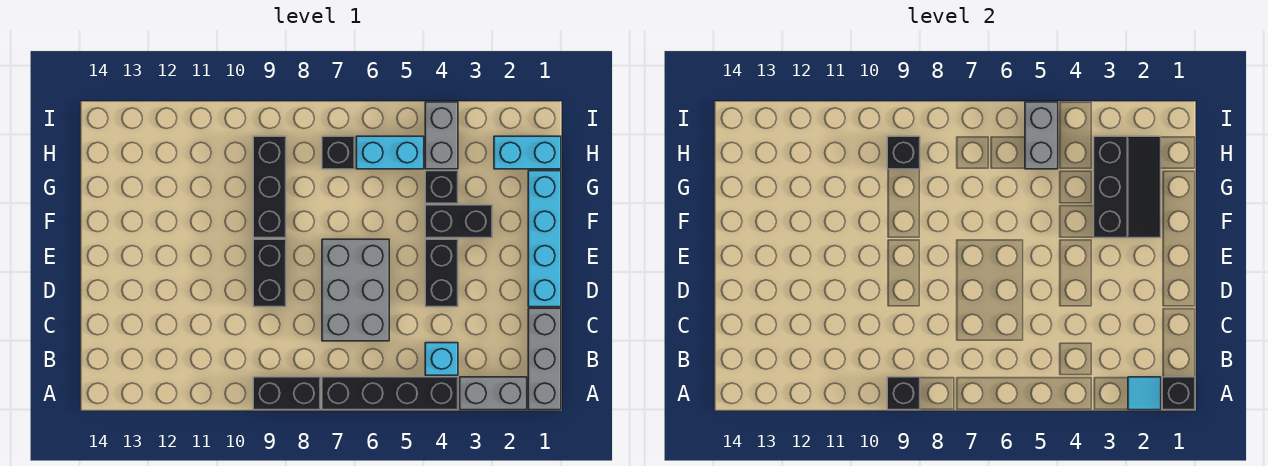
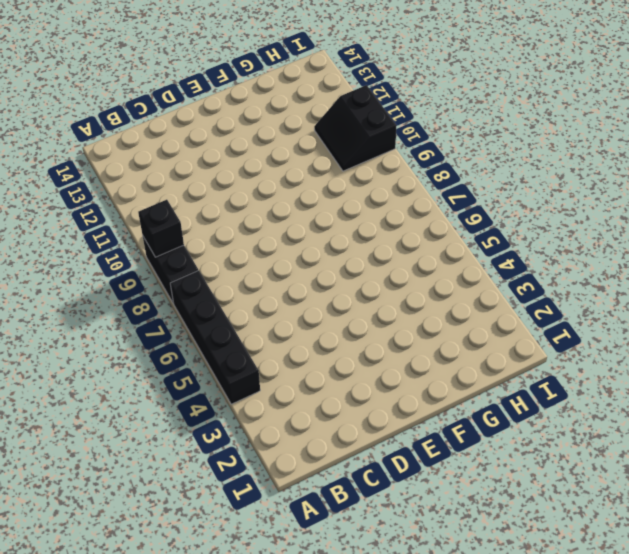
black 2x2 slope [314,85,396,171] -> none
none -> grey 1x3 brick [528,308,561,410]
none -> grey 1x2 brick [460,377,527,410]
none -> cyan 1x1 brick [425,343,458,375]

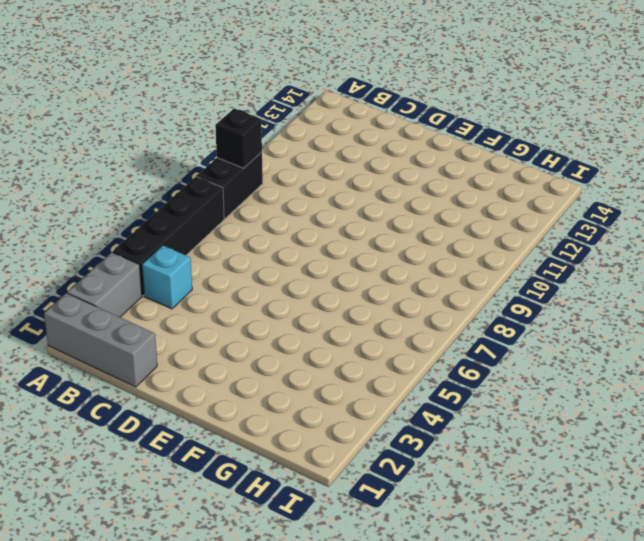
none -> grey 2x3 brick [322,239,389,341]
none -> cyan 1x4 brick [528,171,561,307]
none -> black 1x2 brick [425,239,458,307]

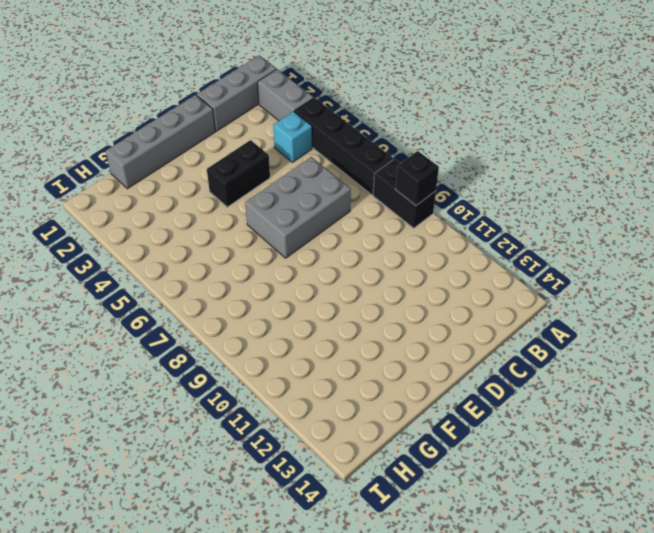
grey 1x4 brick [106,95,215,189] -> cyan 1x4 brick [528,171,561,307]
none -> black 1x2 brick [253,239,286,307]
none -> black 1x2 brick [425,205,492,238]
none -> black 1x3 brick [253,136,286,238]

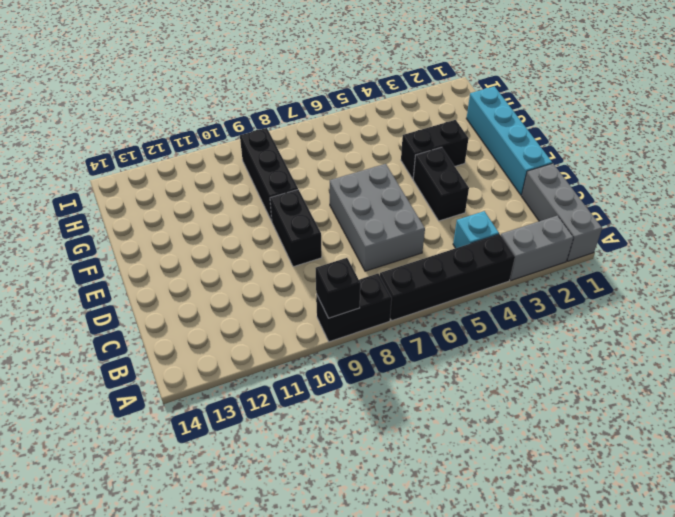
none -> black 1x1 brick [425,171,458,203]
none -> cyan 1x2 brick [494,136,561,169]
none -> grey 1x2 brick [425,102,458,169]

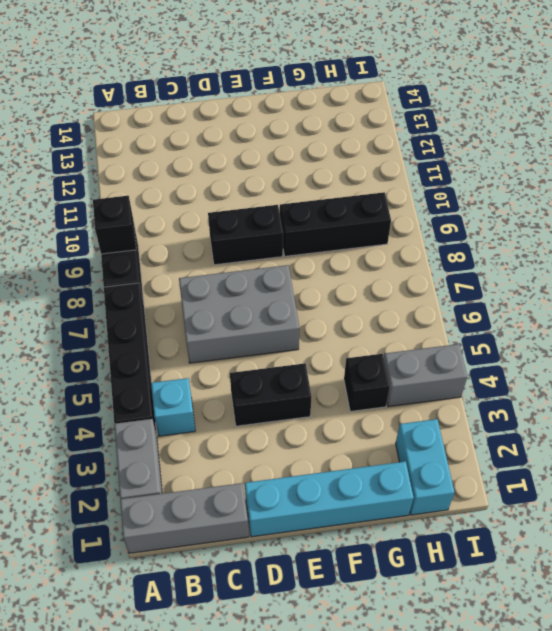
none -> black 1x2 brick [425,205,492,238]
none -> cyan 1x2 brick [356,136,424,169]
none -> black 1x1 brick [322,136,355,169]

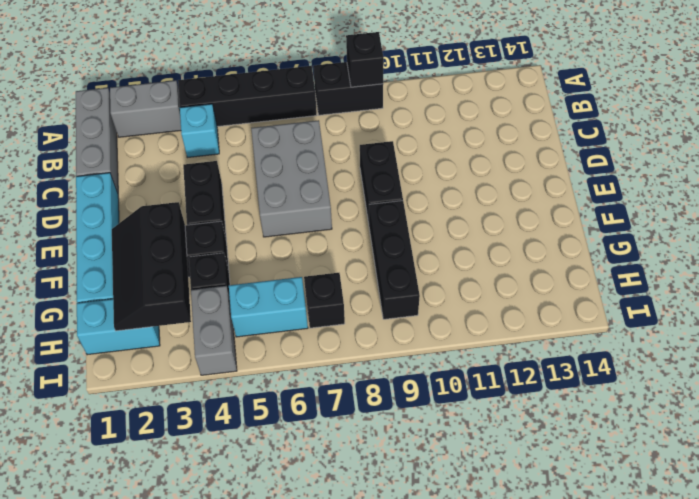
none -> black 1x1 brick [1162,377,1195,410]
none -> cyan 1x1 tile [1128,377,1161,410]
none -> grey 1x2 brick [1025,102,1058,169]

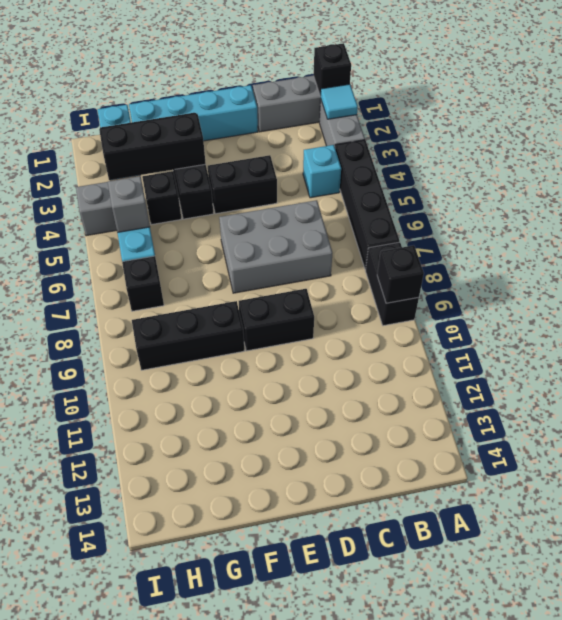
grey 1x1 brick [108,176,150,233] -> grey 1x2 brick [1025,102,1058,169]
none -> black 1x1 brick [887,136,920,169]

